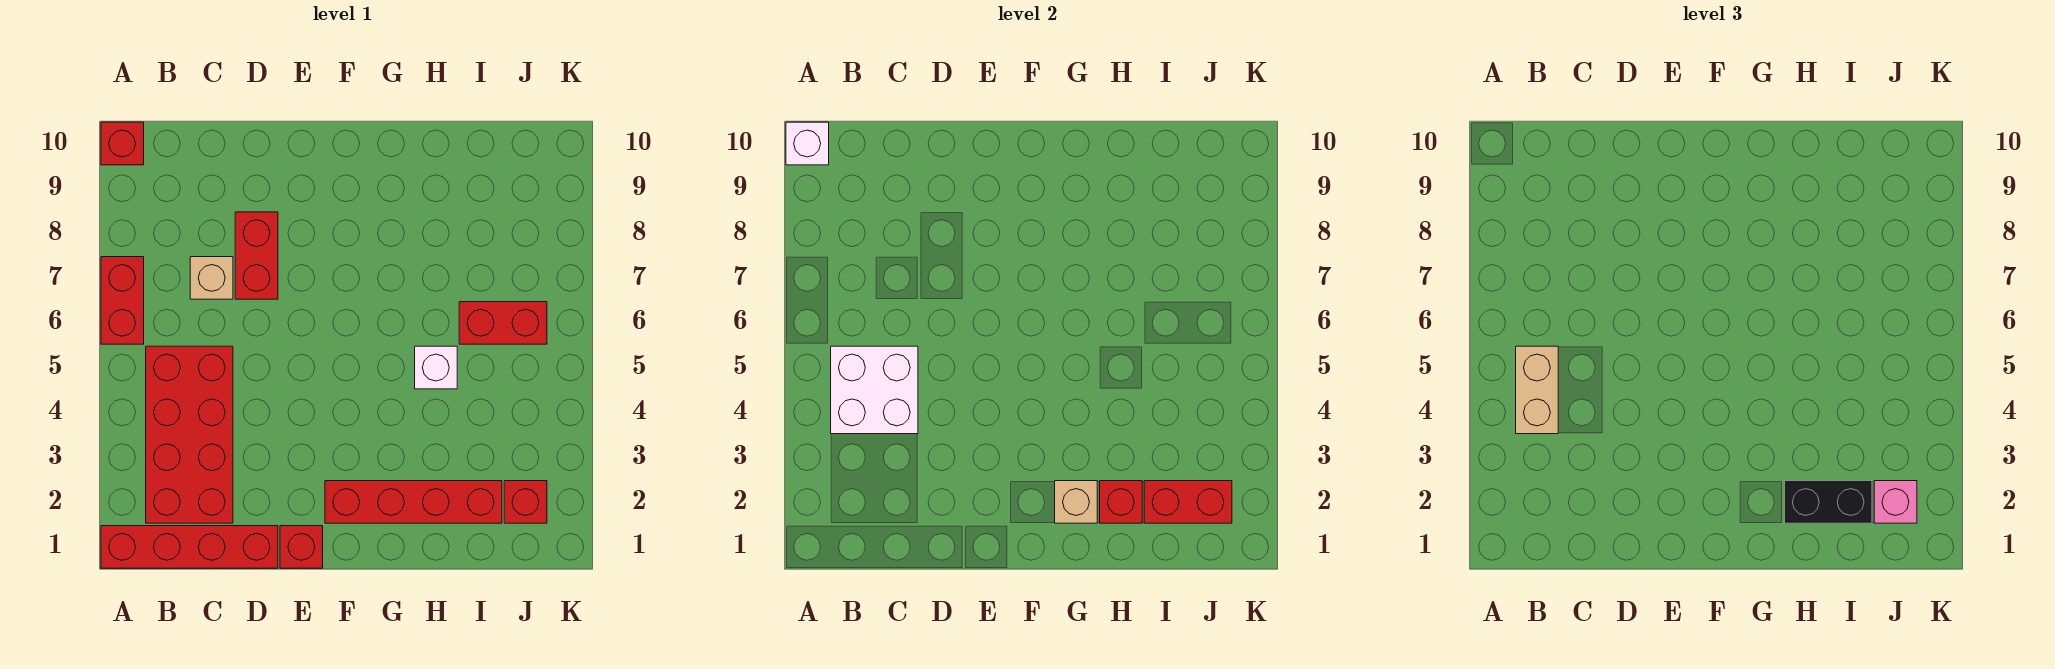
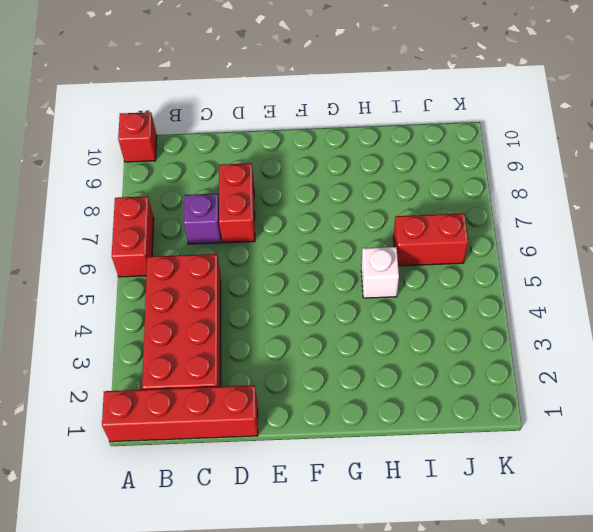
purple 1x1 brick [184,194,221,244] -> tan 1x1 brick [190,257,233,299]
none -> red 1x1 brick [280,526,323,568]
none -> red 1x4 brick [325,481,502,523]
none -> red 1x1 brick [504,481,547,523]

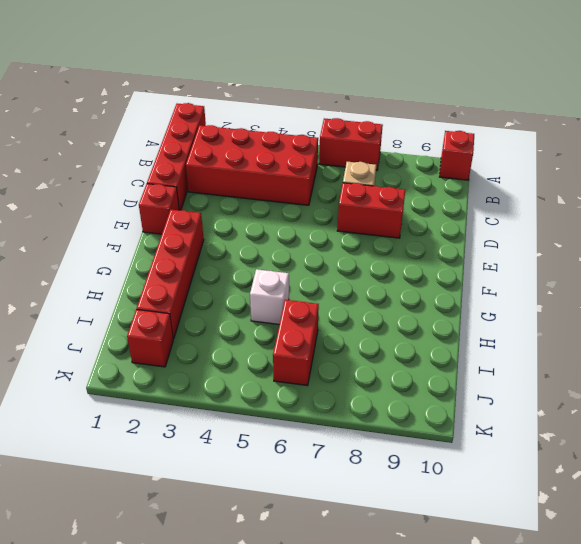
none -> white 1x1 brick [786,122,829,165]
none -> white 2x2 brick [831,346,918,434]
none -> tan 1x1 brick [1055,481,1097,523]

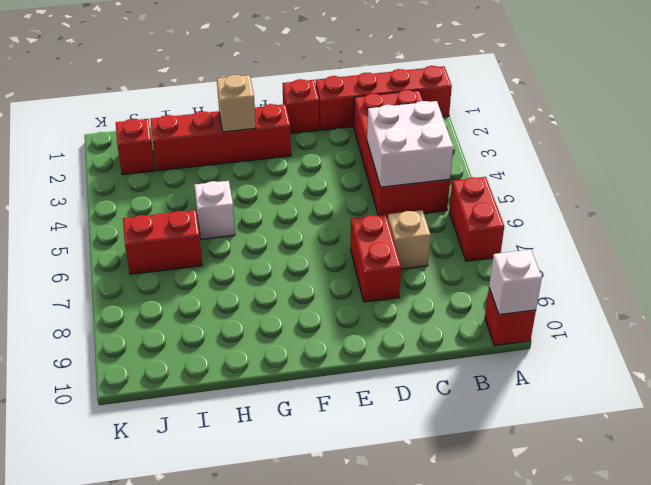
none -> red 1x1 brick [1100,481,1142,523]
none -> red 1x2 brick [1144,481,1232,523]
none -> tan 1x2 brick [1516,346,1558,434]

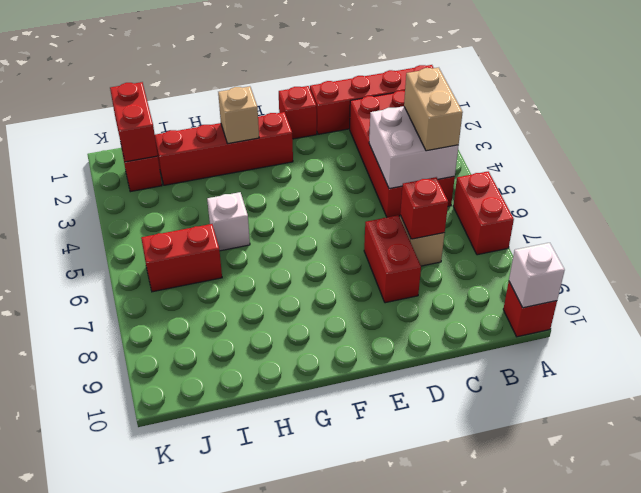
red 1x1 brick [400,177,448,239] -> red 1x1 brick moved to [1100,481,1142,523]
red 1x2 brick [110,82,158,162] -> red 1x2 brick turned to [1144,481,1232,523]
none -> black 1x2 brick [1785,481,1872,523]
none -> pink 1x1 brick [1874,481,1917,523]

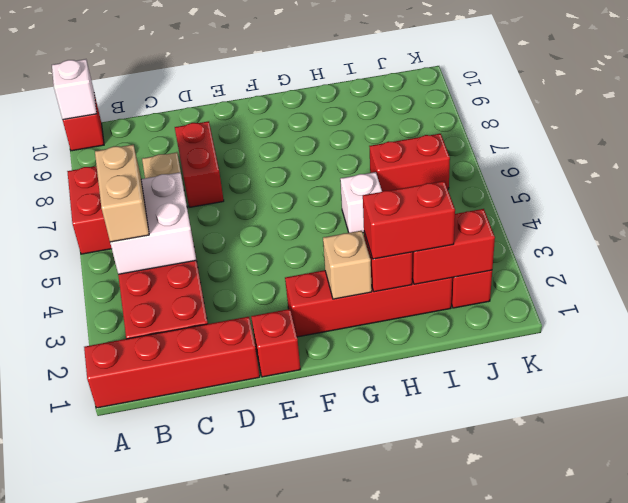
red 1x2 brick [363,181,455,259] -> black 1x2 brick [1785,481,1872,523]
none -> pink 1x1 brick [1874,481,1917,523]

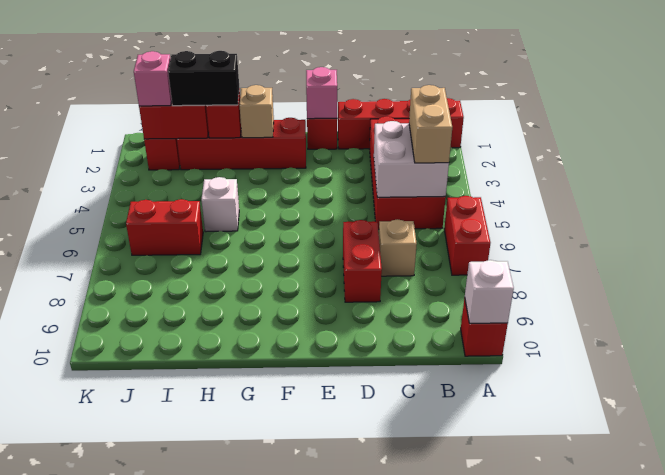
pink 1x1 brick [306,67,337,119] -> none

